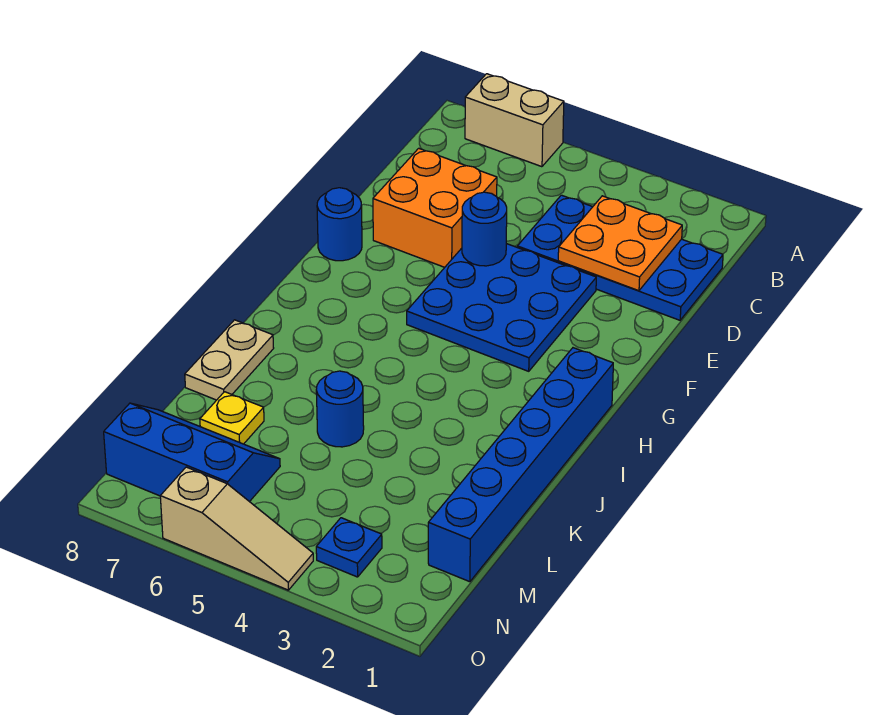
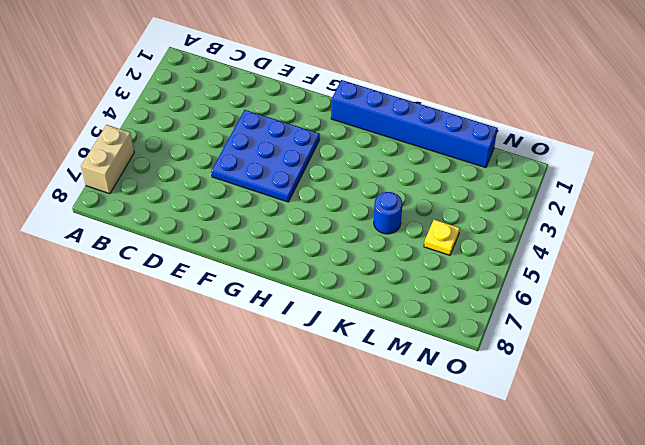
yellow 1x1 plate [424,220,460,255] -> yellow 1x1 plate moved to [200,392,264,444]
none -> blue 2x4 plate [517,195,723,320]
none -> orange 2x2 brick [373,148,497,267]
none -> blue 1x1 round brick [317,188,362,261]

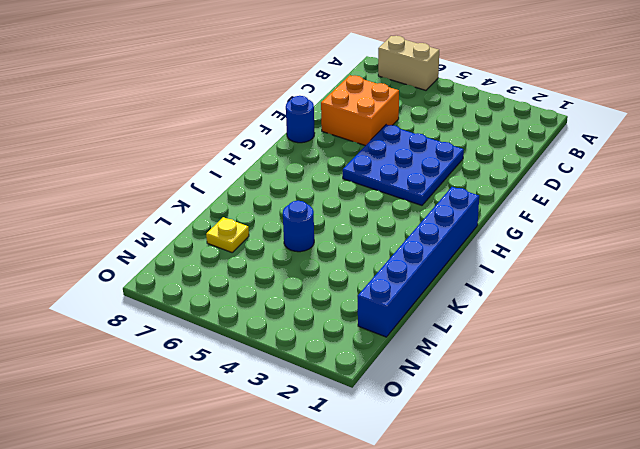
none -> blue 2x4 plate [517,195,723,320]
none -> tan 1x2 plate [185,320,274,400]
none -> blue 2x3 slope [104,403,280,502]

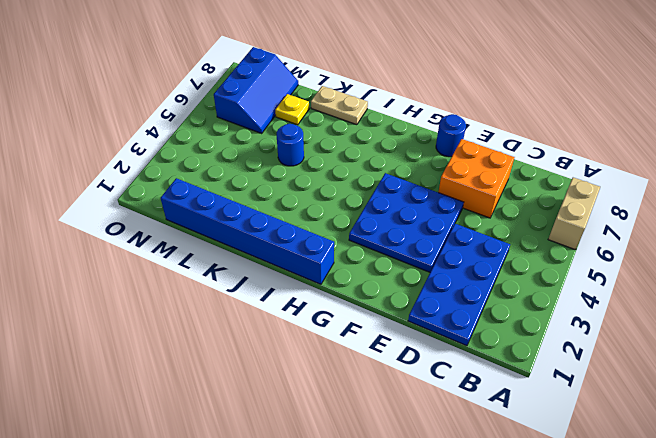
none -> blue 1x1 plate [316,518,382,577]
none -> tan 1x3 slope [160,467,313,590]
none -> orange 2x2 plate [558,196,682,291]

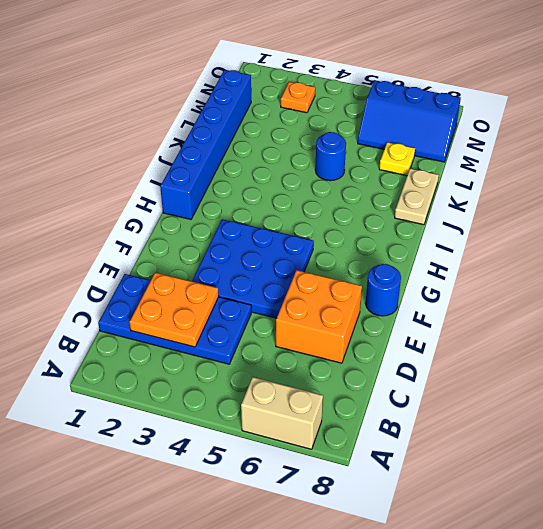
orange 1x1 plate [281,82,315,113] -> blue 1x1 plate [316,518,382,577]
none -> tan 1x3 slope [160,467,313,590]
none -> blue 1x1 round brick [462,192,507,266]

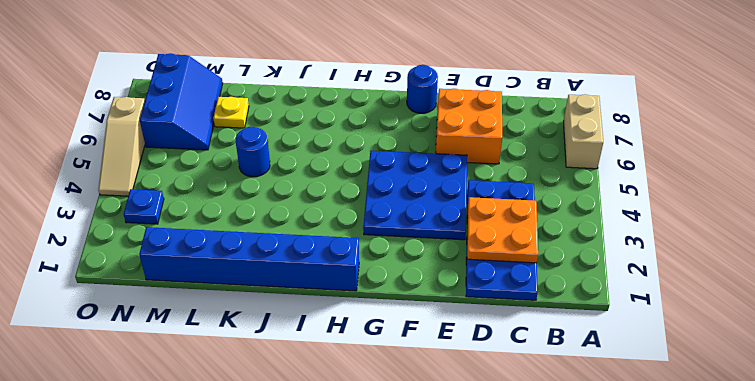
none -> tan 1x2 plate [185,320,274,400]
none -> blue 1x1 round brick [462,192,507,266]

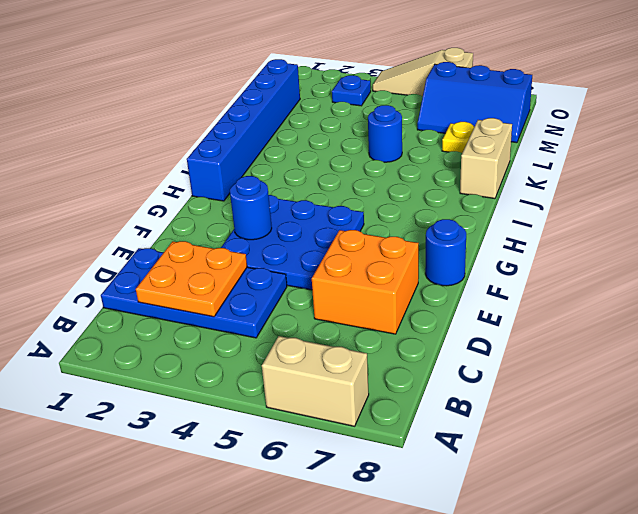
blue 1x1 round brick [230,176,272,240] -> blue 1x1 round brick moved to [462,192,507,266]
tan 1x2 brick [460,118,512,199] -> tan 1x2 plate [185,320,274,400]

